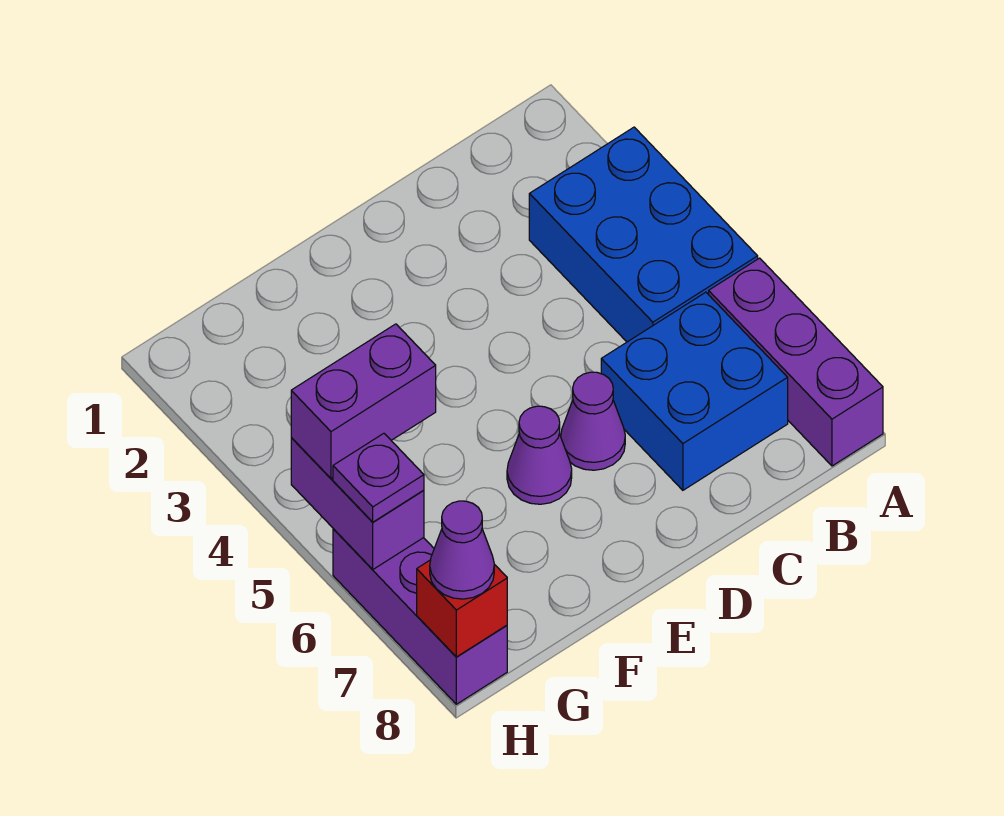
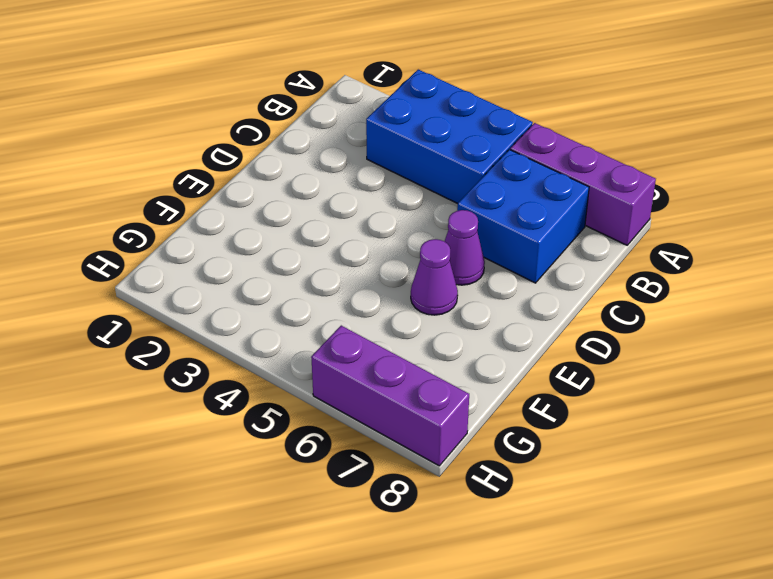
none -> purple 1x2 brick [291,437,424,569]
none -> red 1x1 brick [417,560,507,657]

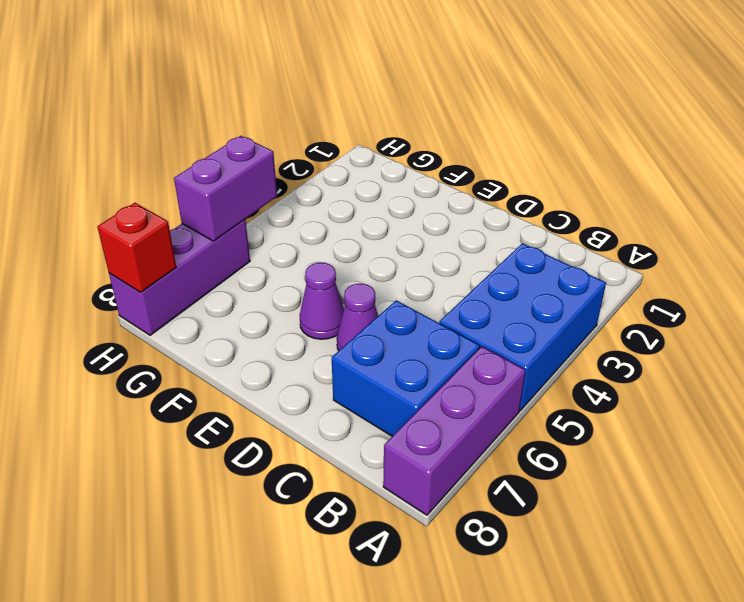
none -> purple 1x2 brick [291,324,436,478]
none -> purple 1x1 plate [333,433,424,522]

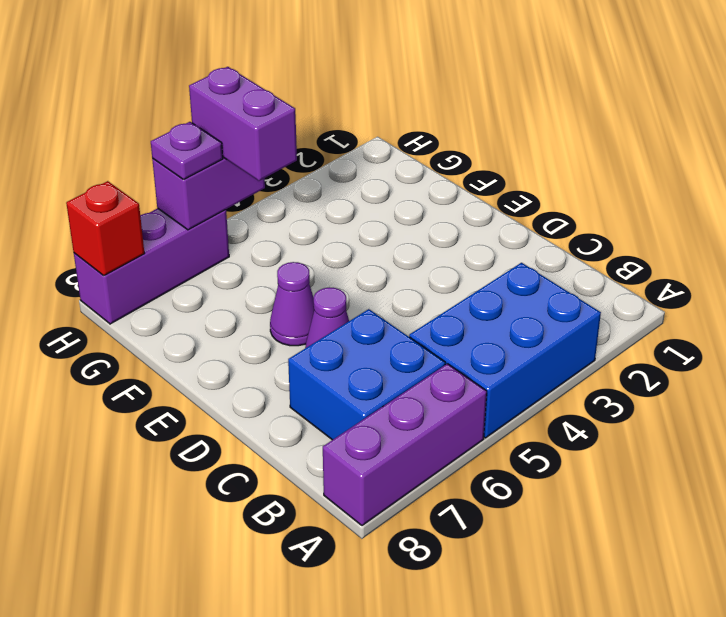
none -> purple 1x1 cone [430,501,494,599]

